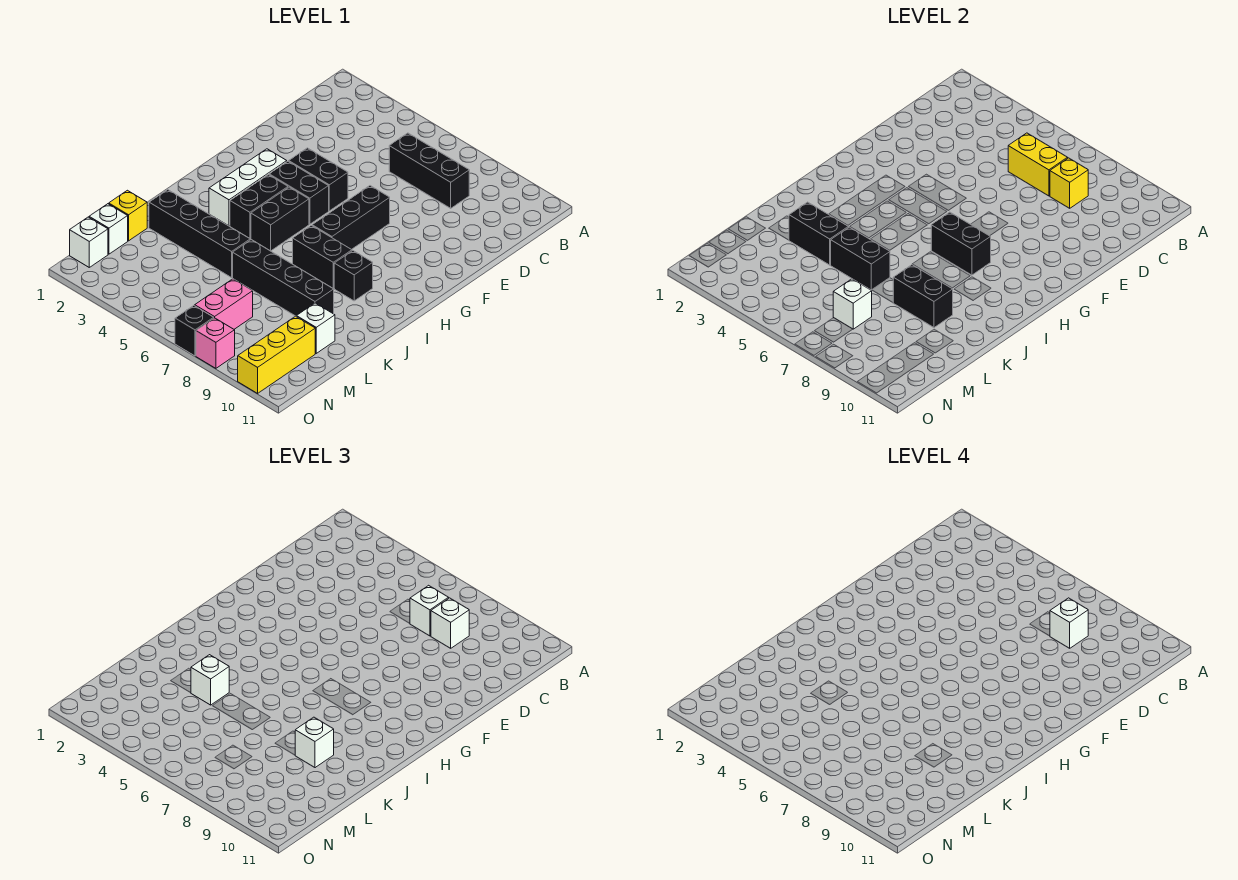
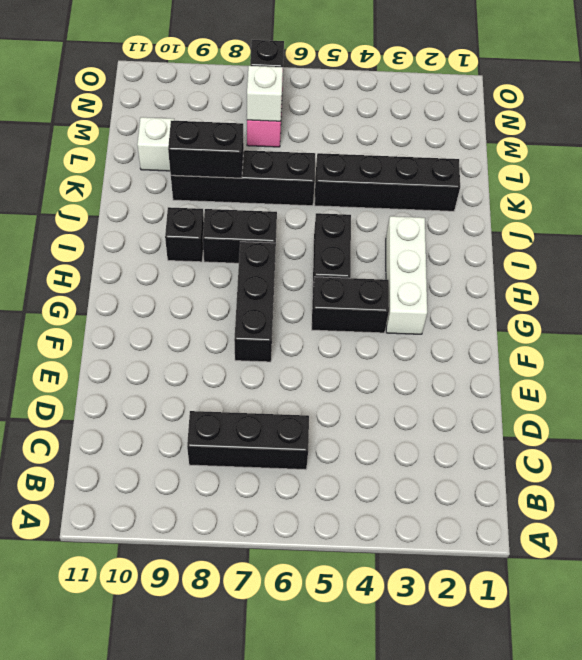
none -> black 1x2 brick [289,148,348,211]
none -> black 1x2 brick [230,175,288,238]
none -> yellow 1x1 brick [109,190,147,241]
none -> white 1x1 brick [89,204,128,254]

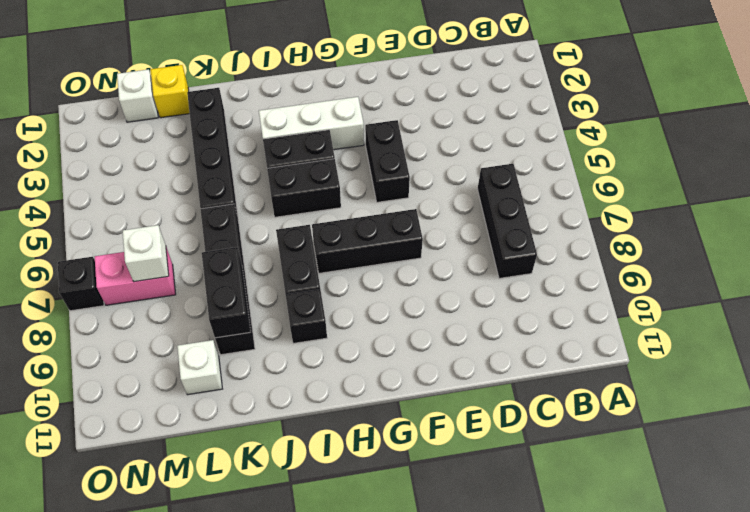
none -> black 1x2 brick [269,161,329,224]
none -> yellow 1x3 brick [238,316,315,393]
none -> white 1x1 brick [70,217,108,267]
none -> pink 1x1 brick [196,318,235,368]

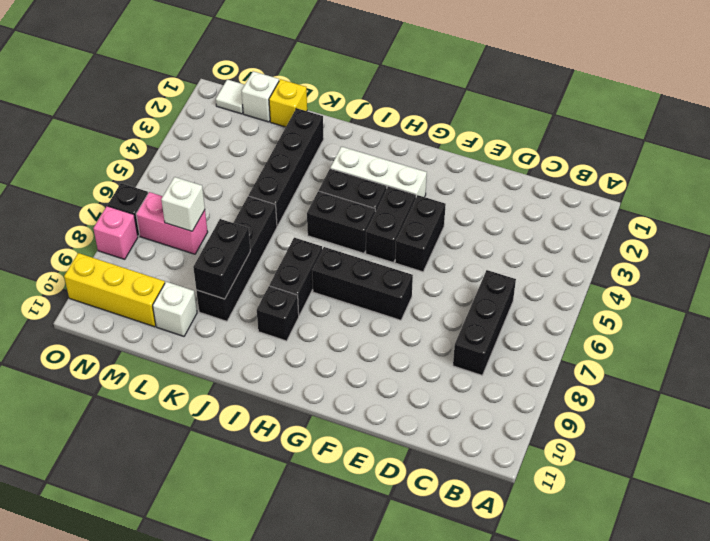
white 1x1 tile [216,79,245,114] -> white 1x1 brick [70,217,108,267]
none -> yellow 1x2 brick [1008,133,1068,196]
none -> yellow 1x1 brick [1050,158,1088,208]
none -> black 1x2 brick [931,212,991,275]
none -> black 1x2 brick [789,202,848,265]

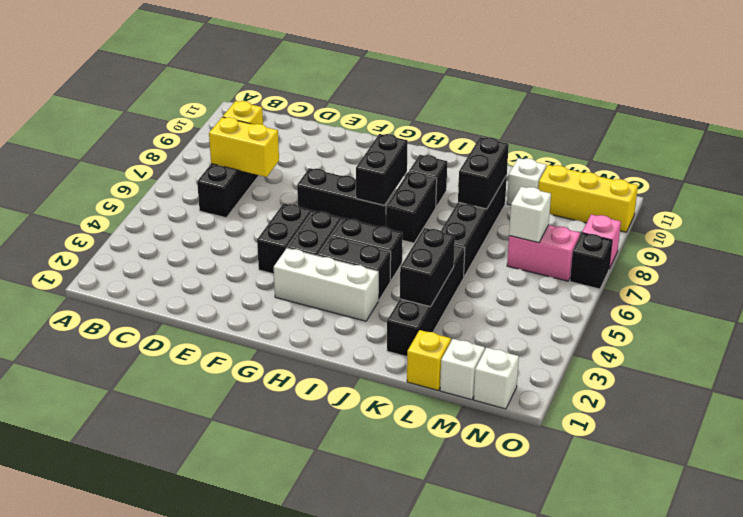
yellow 1x2 brick [209,117,279,177] -> yellow 1x2 brick turned to [1008,133,1068,196]
none -> black 1x2 brick [831,227,890,290]
none -> white 1x1 brick [410,585,449,636]
none -> white 1x1 brick [431,598,469,648]
none -> white 1x1 brick [191,655,229,705]

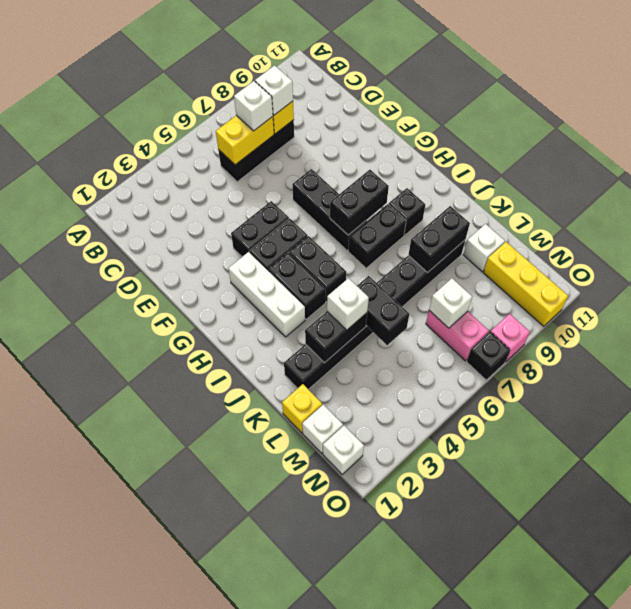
black 1x2 brick [357,276,409,345] -> black 1x2 brick turned to [831,227,890,290]
none -> white 1x1 brick [295,717,334,768]
none -> white 1x1 brick [1050,598,1088,648]

